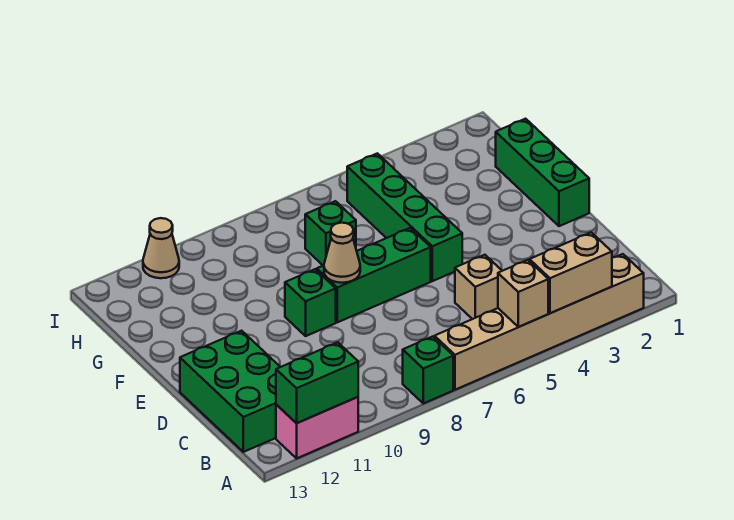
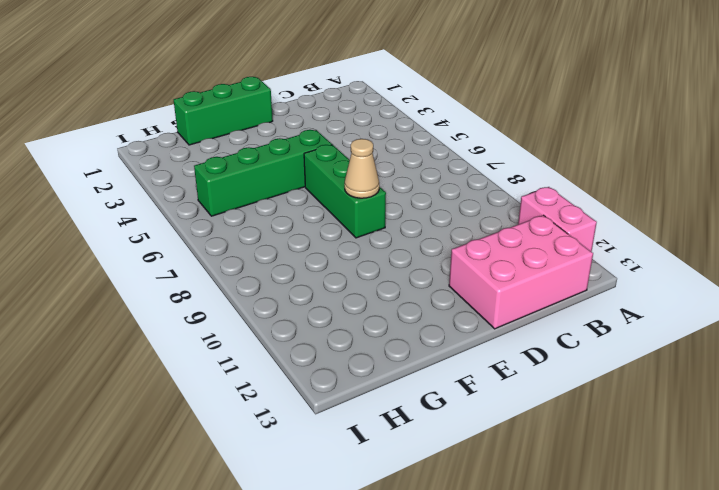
pink 2x3 brick [449,215,593,329] -> green 2x3 brick [180,331,280,452]
none -> tan 1x6 brick [434,254,644,390]
none -> green 1x1 brick [403,337,453,403]
none -> tan 1x1 brick [455,255,502,319]

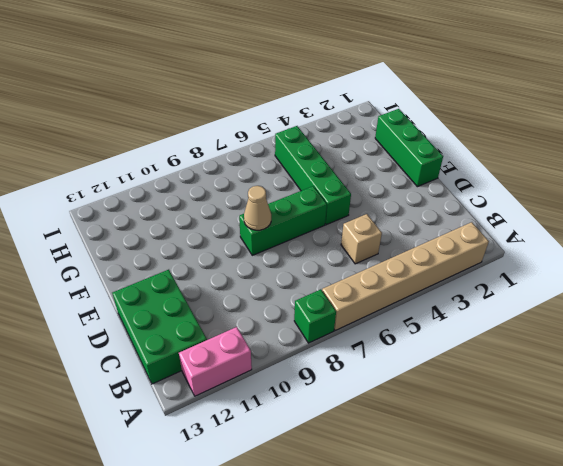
none -> green 1x1 brick [285,269,336,336]
none -> green 1x1 brick [305,201,356,265]
none -> tan 1x1 cone [143,218,179,278]

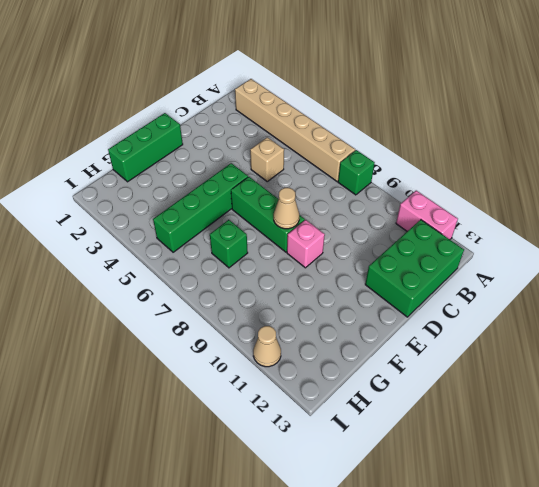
pink 1x1 brick [287,220,325,268] -> green 1x1 brick [285,269,336,336]
none -> tan 1x2 brick [530,232,612,313]
none -> tan 1x1 brick [498,260,548,327]
none -> green 1x2 brick [276,342,358,423]

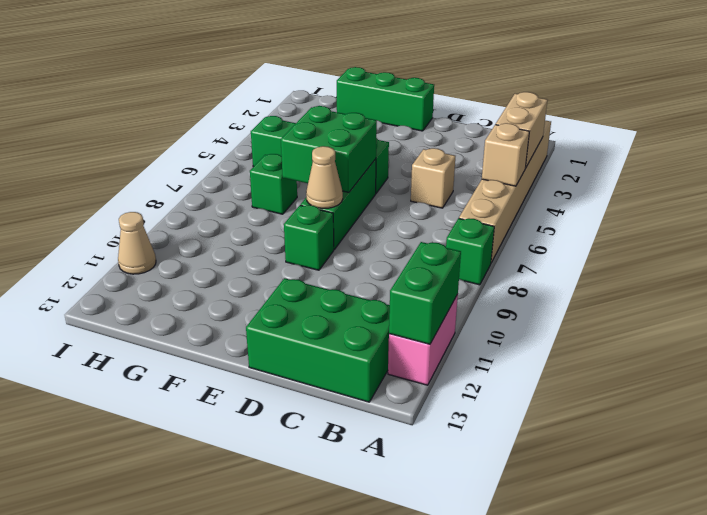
green 2x2 brick [281,106,377,192] -> none

